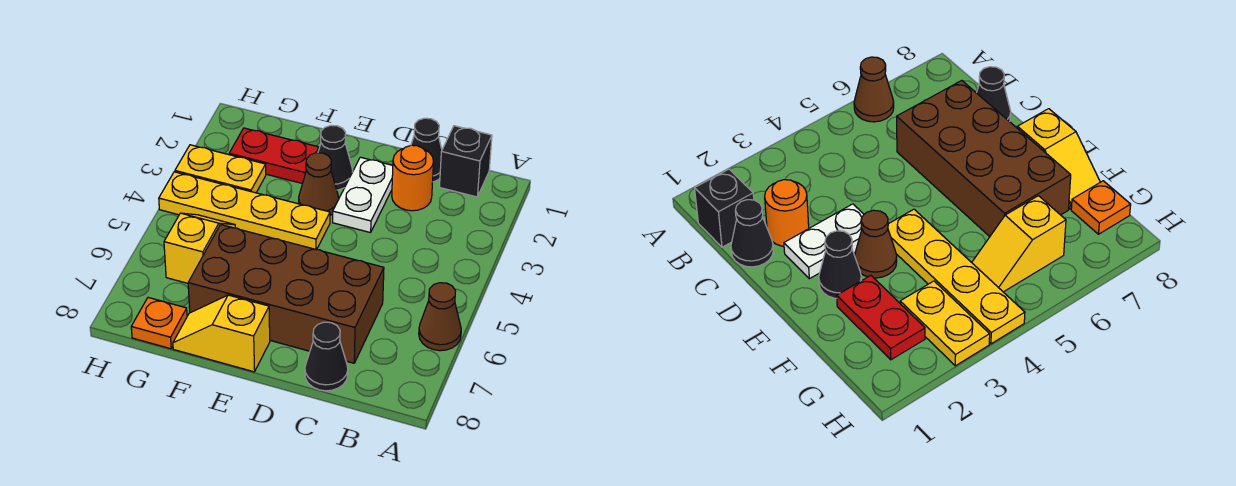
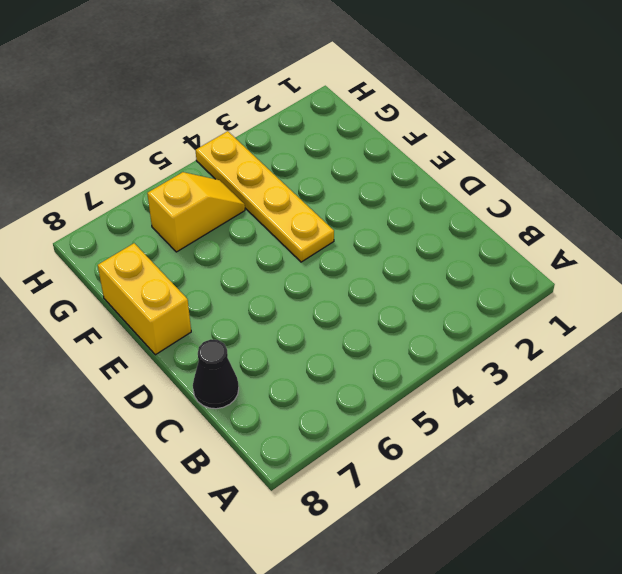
yellow 1x2 brick [98,243,191,355] -> yellow 1x2 slope [173,295,270,372]
none -> brown 1x1 cone [419,283,461,351]
none -> black 1x1 brick [440,126,492,197]
none -> black 1x1 cone [411,118,442,182]

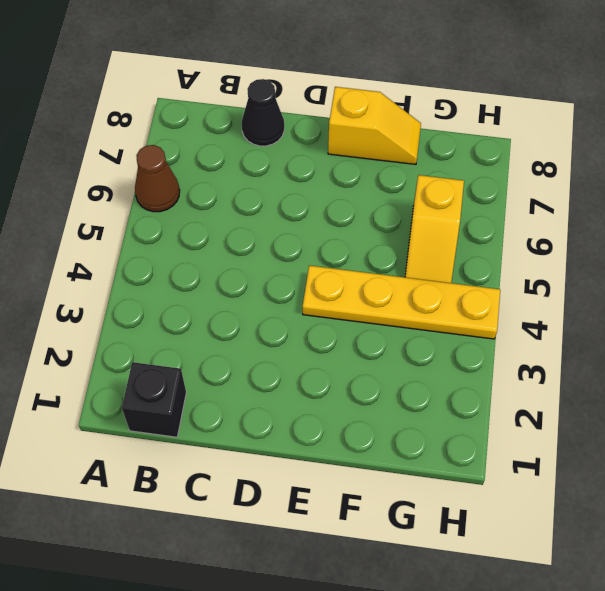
none -> black 1x1 cone [411,118,442,182]
none -> orange 1x1 round brick [392,145,434,211]
none -> brown 2x4 brick [188,225,384,363]

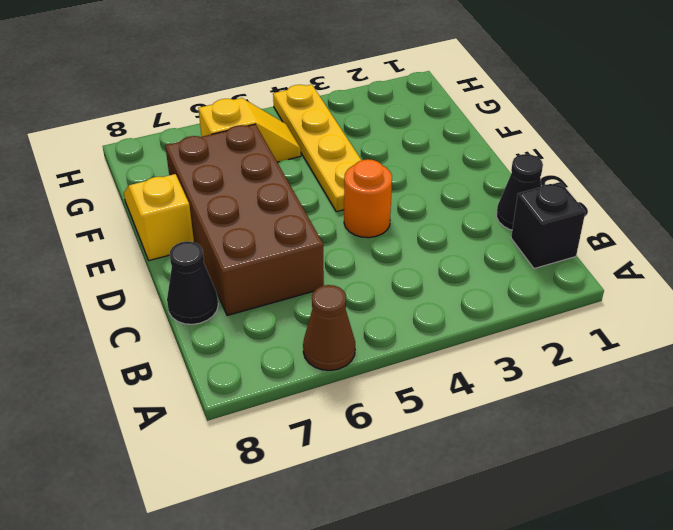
orange 1x1 round brick [344,159,392,238] -> orange 1x1 round brick moved to [392,145,434,211]
none -> white 1x2 plate [333,157,393,233]
none -> black 1x1 cone [318,125,353,190]
none -> brown 1x1 cone [299,153,339,215]

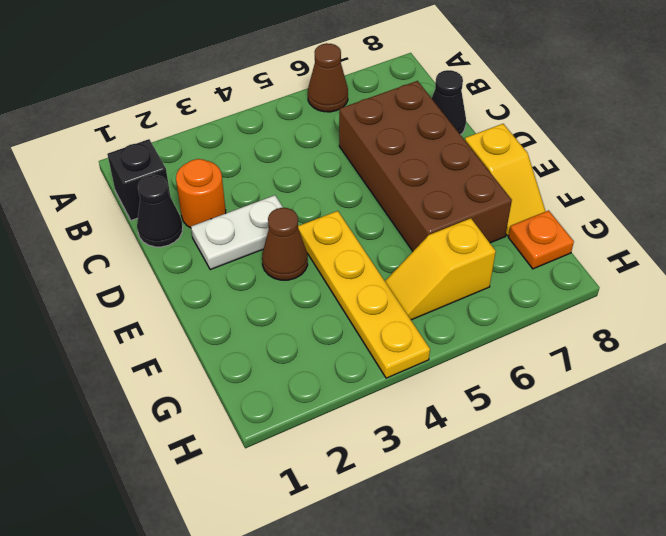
none -> black 1x1 cone [318,125,353,190]
none -> red 1x2 plate [229,128,319,183]
none -> yellow 1x2 plate [175,145,266,193]

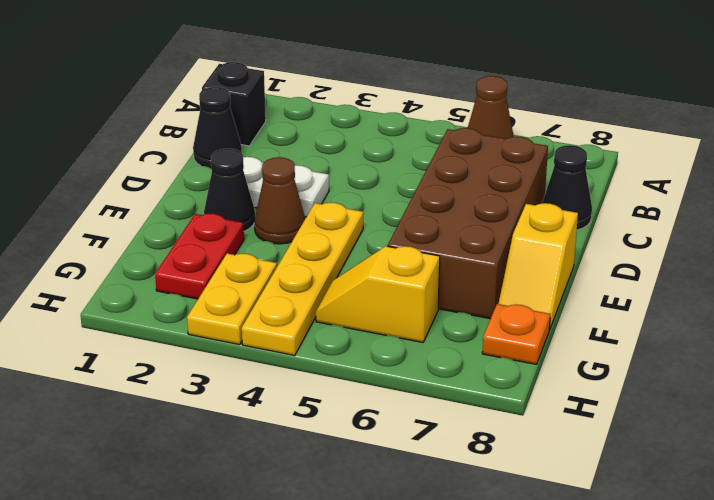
none -> orange 1x1 round brick [392,145,434,211]

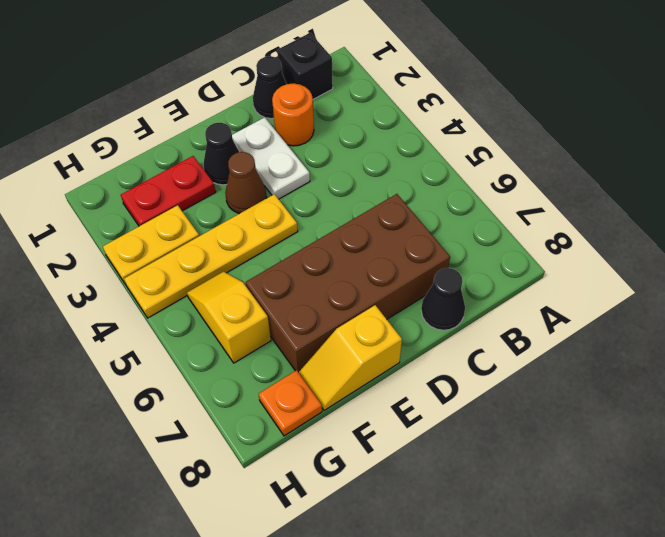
none -> brown 1x1 cone [419,283,461,351]

